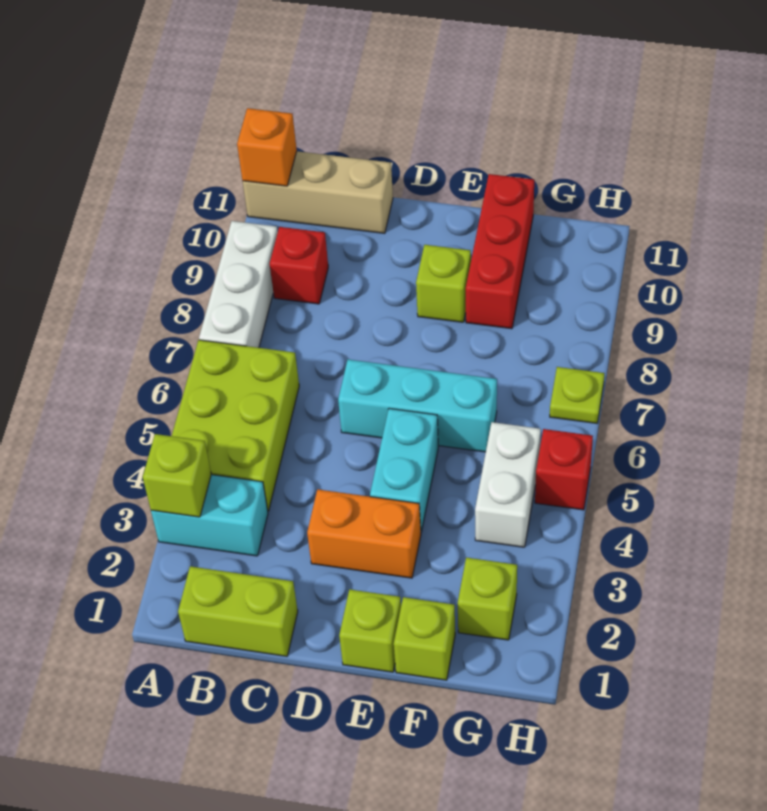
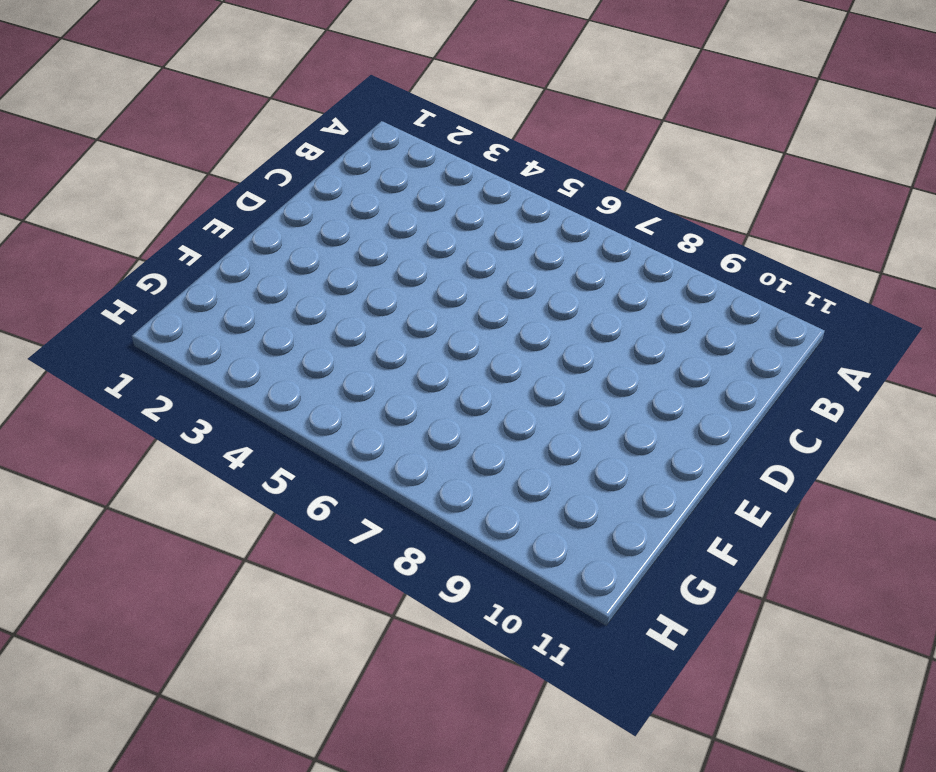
none -> cyan 1x2 brick [151,475,268,556]
none -> lime 2x3 brick [172,340,299,511]
none -> white 1x3 brick [199,221,278,348]

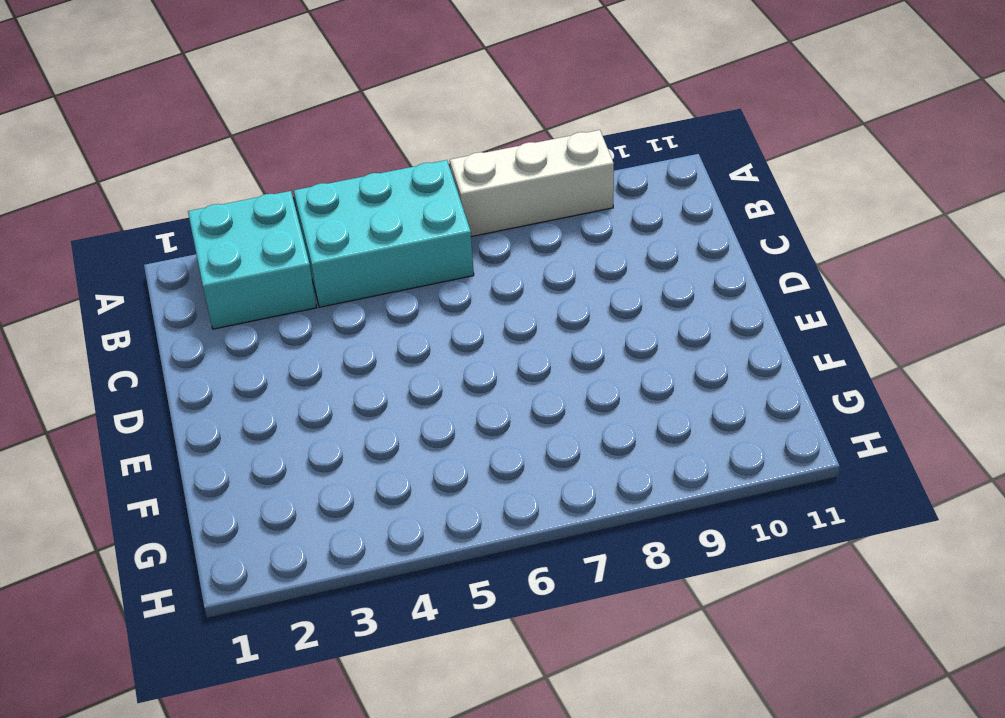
cyan 2x2 brick [188,191,317,329] -> cyan 1x2 brick [151,475,268,556]
cyan 2x3 brick [294,160,474,307] -> lime 2x3 brick [172,340,299,511]
none -> tan 1x3 brick [243,151,393,233]
none -> lime 1x2 brick [178,566,298,656]
none -> red 1x1 brick [270,227,328,304]

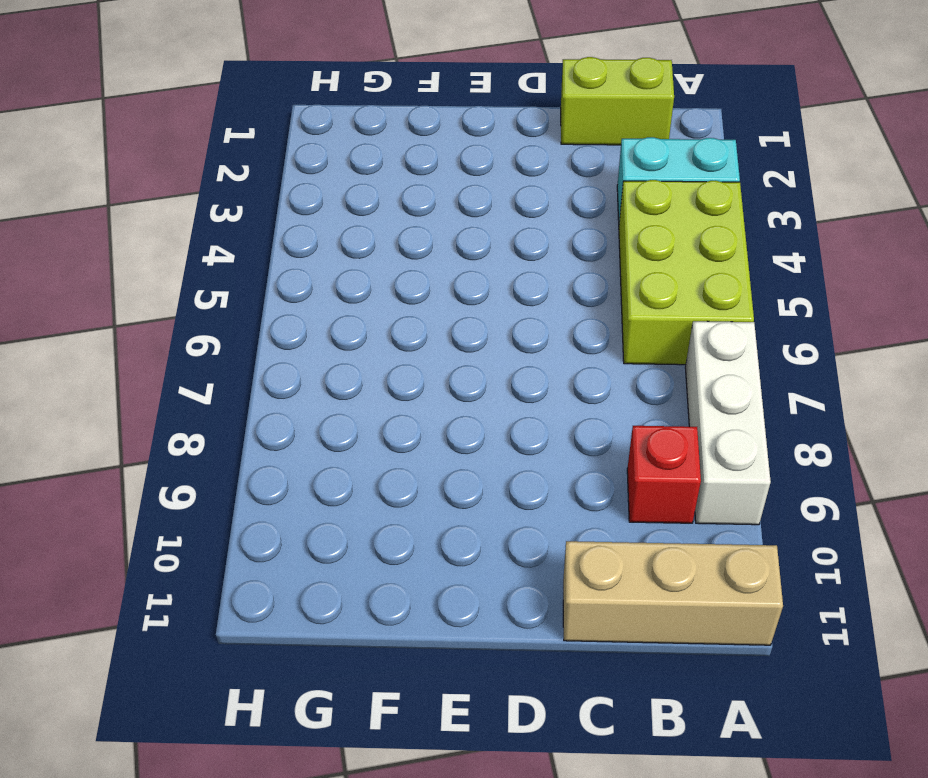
none -> orange 1x2 brick [307,489,421,578]
none -> cyan 1x3 brick [338,359,497,452]
none -> lime 1x1 brick [339,589,401,672]

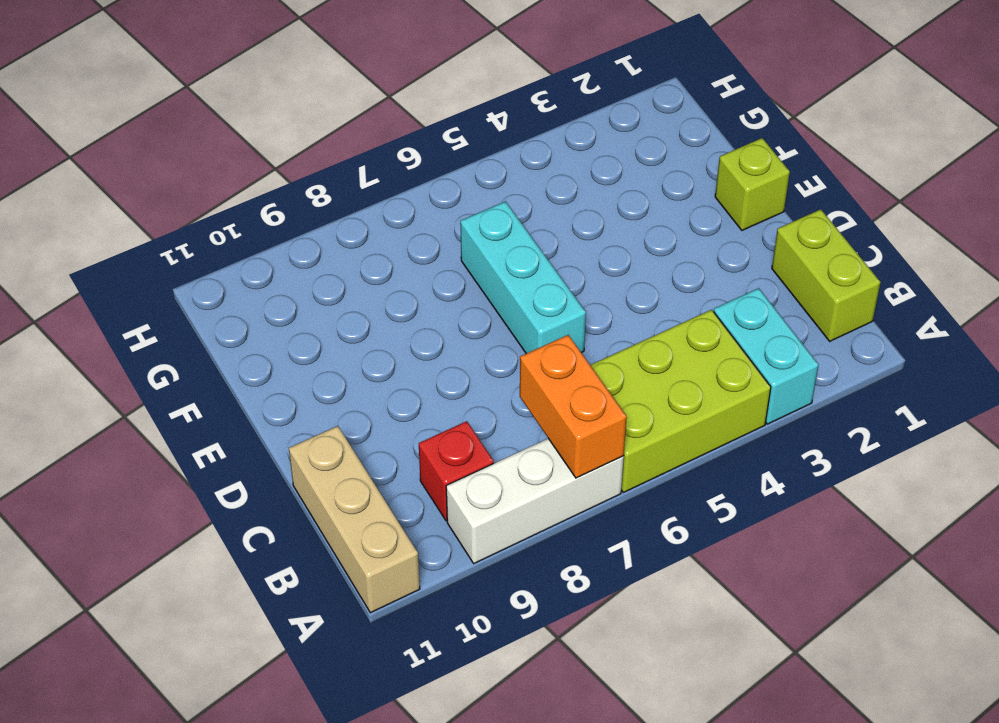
orange 1x2 brick [520,335,627,478] -> orange 1x2 brick moved to [307,489,421,578]
none -> cyan 1x2 brick [370,408,438,532]
none -> lime 1x1 brick [416,245,471,322]
none -> lime 1x1 brick [394,597,455,680]

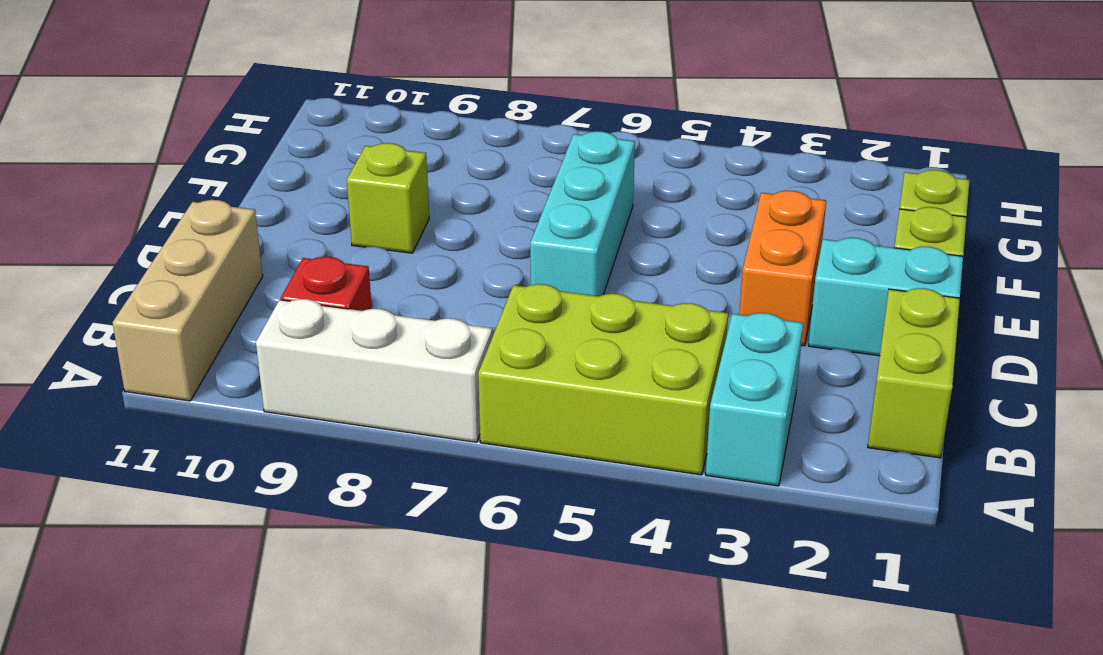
cyan 1x2 brick [808,238,963,356] -> cyan 1x2 brick moved to [370,408,438,532]
none -> red 1x3 brick [466,174,534,329]
none -> lime 1x1 brick [458,557,517,640]
none -> white 1x2 brick [475,422,541,547]

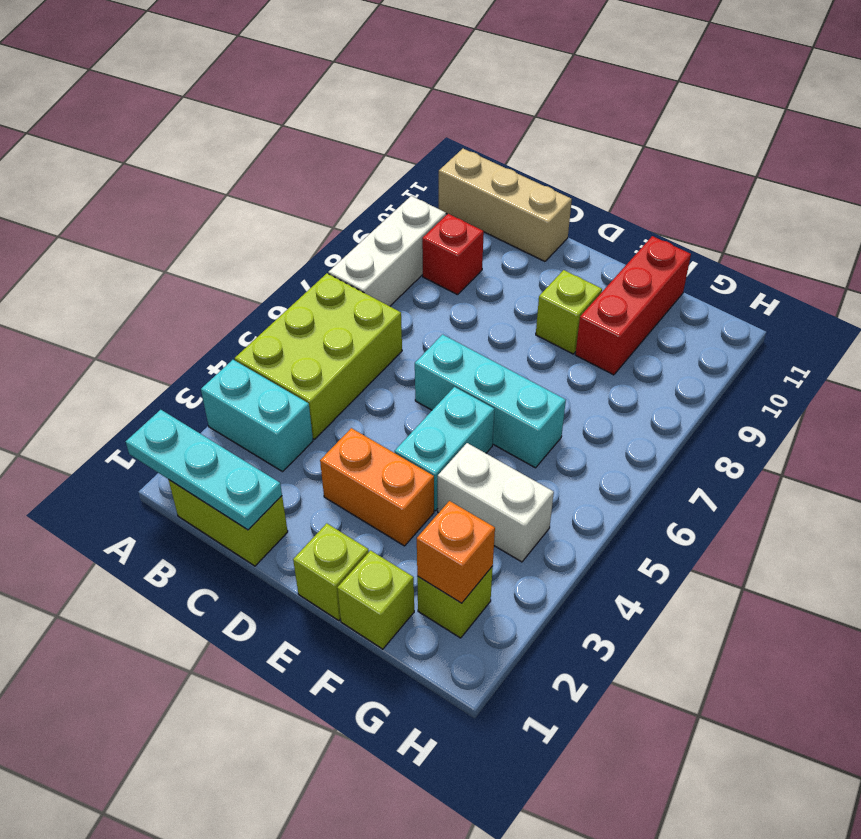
cyan 1x3 plate [126,410,282,530] -> none
white 1x2 brick [438,443,554,562] -> white 1x2 brick turned to [475,422,541,547]
orange 1x1 brick [417,501,495,603] -> orange 1x1 brick moved to [237,108,297,186]
none -> red 1x1 brick [535,429,593,510]
none -> lime 1x1 plate [550,367,605,423]
none -> lime 1x1 brick [143,434,211,517]

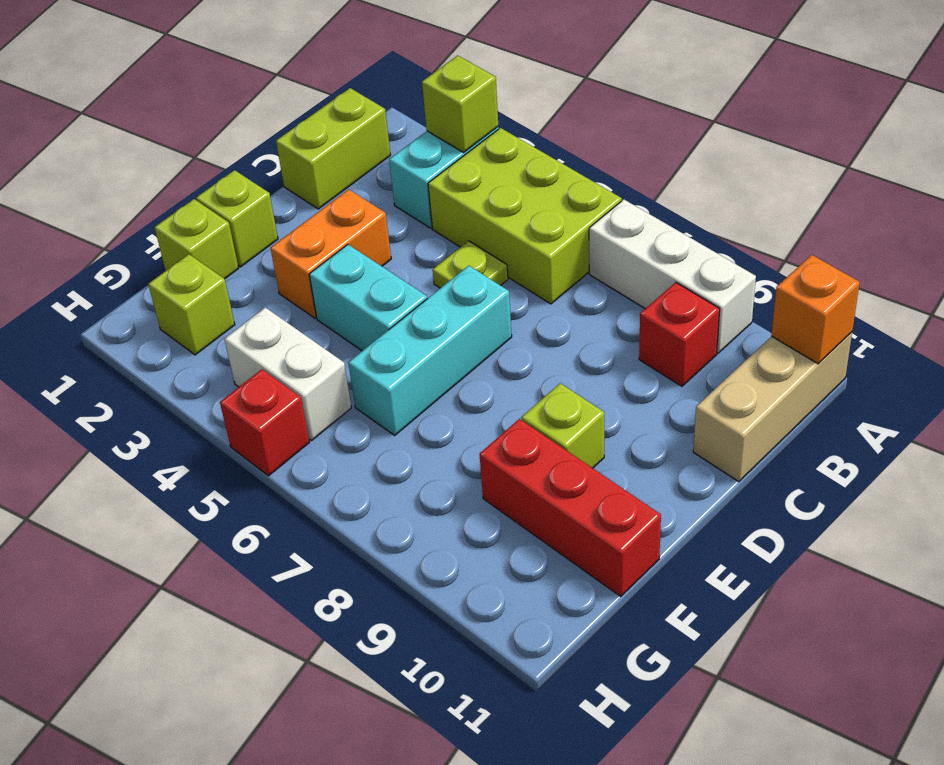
lime 1x1 plate [433,241,508,288] -> lime 1x1 plate moved to [550,367,605,423]

